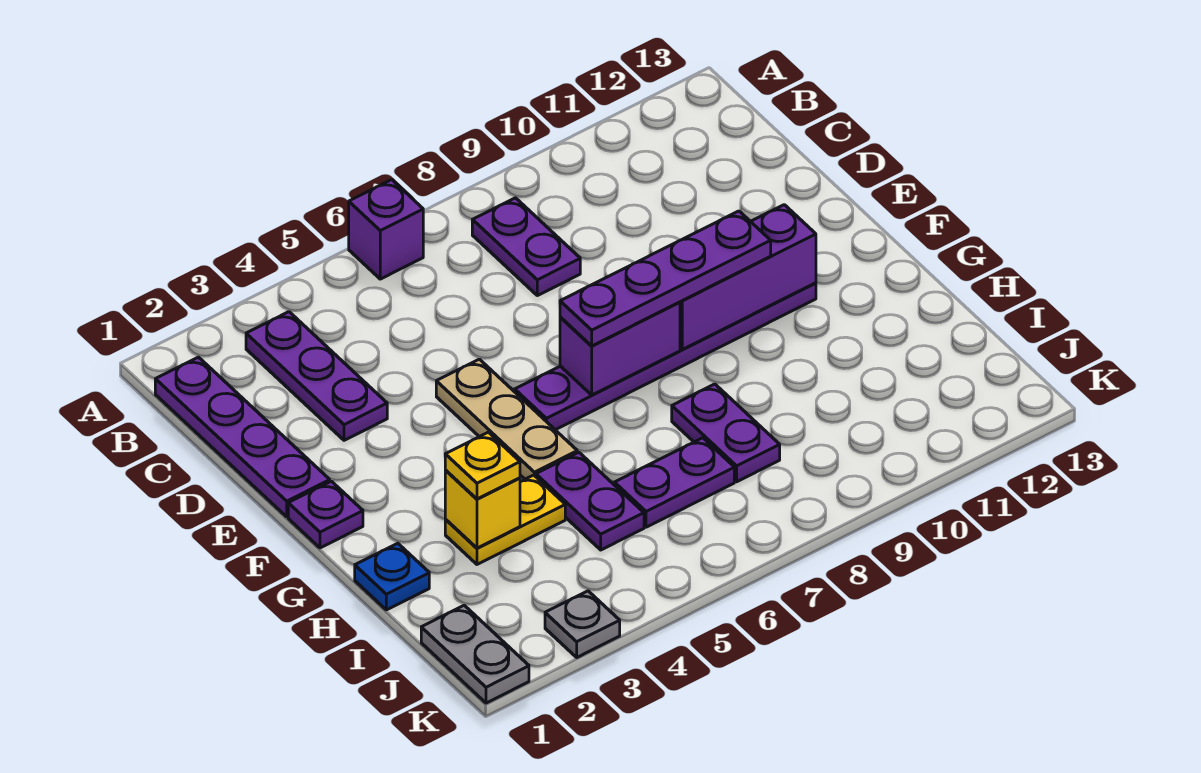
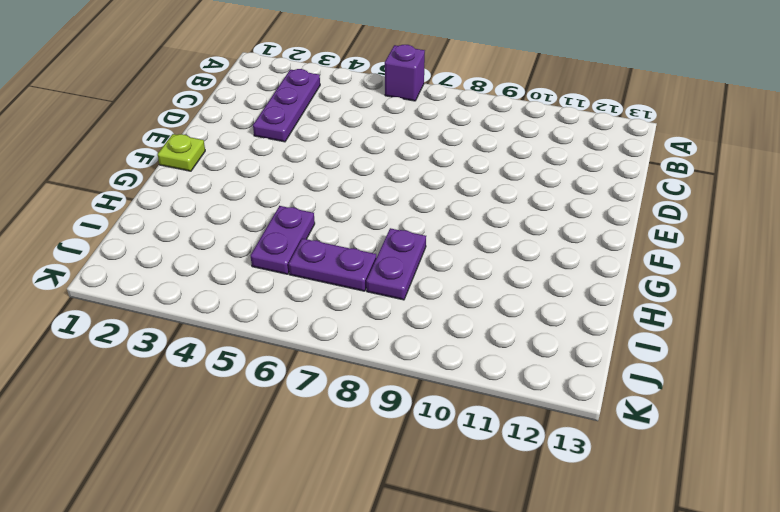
lime 1x1 plate [158,134,205,171] -> purple 1x1 plate [288,481,363,548]
none -> purple 1x4 plate [155,357,330,517]
none -> purple 1x2 plate [472,198,580,296]
none -> tan 1x3 plate [436,359,577,479]

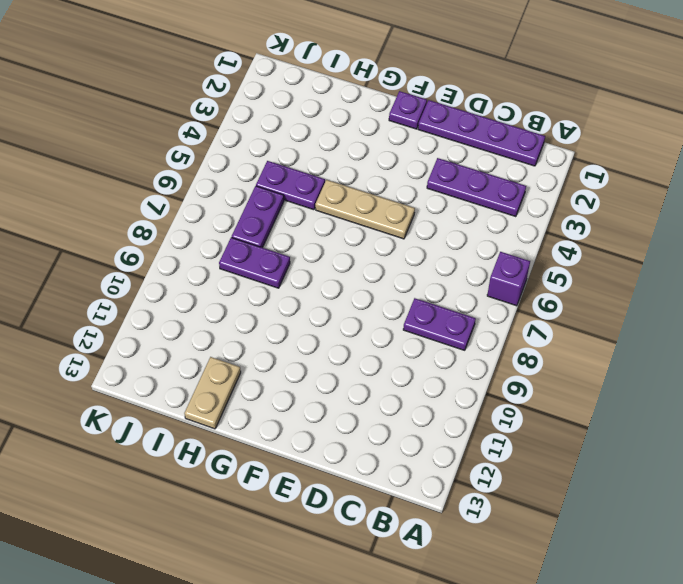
tan 1x2 plate [184,357,241,429] -> none
none -> purple 1x6 plate [515,283,816,430]
none -> blue 1x1 plate [355,543,429,610]
none -> yellow 1x2 plate [445,475,565,564]

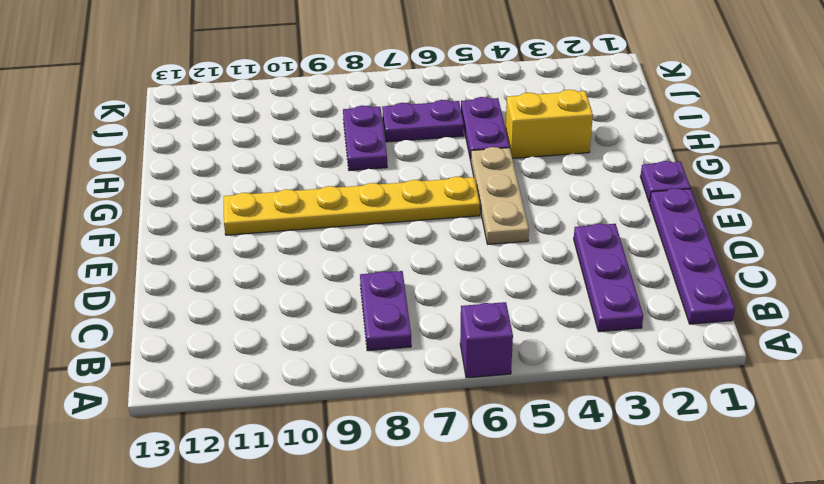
yellow 1x6 plate [224,177,480,235] -> purple 1x6 plate [515,283,816,430]
yellow 1x2 brick [506,90,593,158] -> yellow 1x2 plate [445,475,565,564]
none -> blue 1x1 plate [355,543,429,610]
none -> grey 1x2 plate [421,605,529,703]
none -> grey 1x1 plate [545,591,620,657]

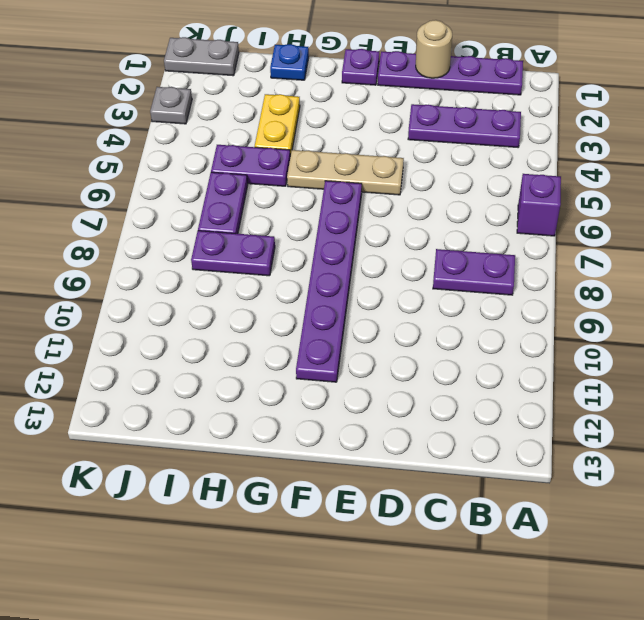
tan 1x1 round brick [416,20,452,78] -> none
none -> purple 1x2 brick [560,302,680,395]
none -> purple 1x3 brick [680,205,816,349]
none -> yellow 1x1 brick [445,470,520,548]

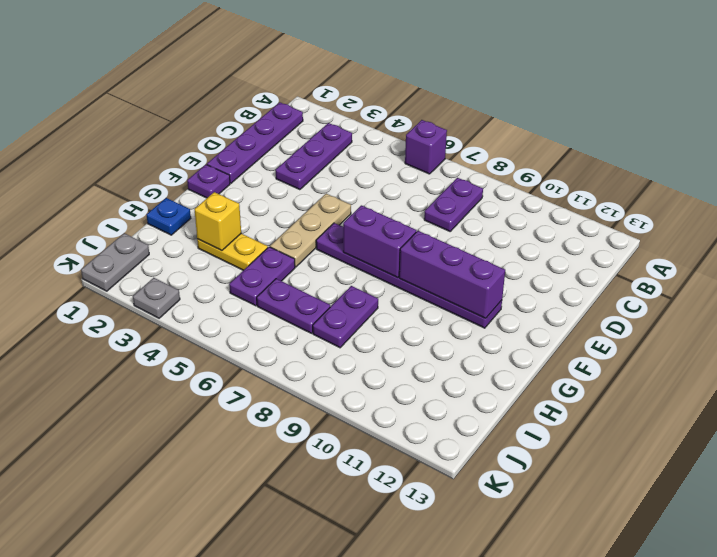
none -> purple 1x4 plate [560,211,771,346]
none -> yellow 1x1 plate [445,432,520,499]

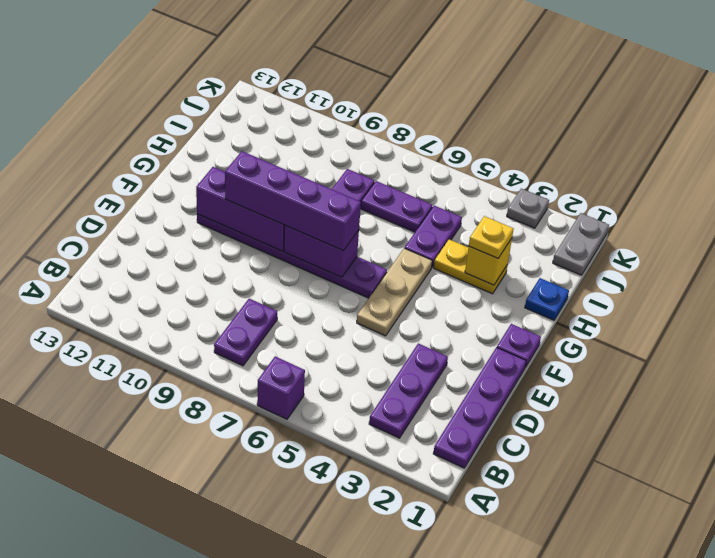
purple 1x4 brick [225,151,361,251] -> purple 1x4 plate [560,211,771,346]

